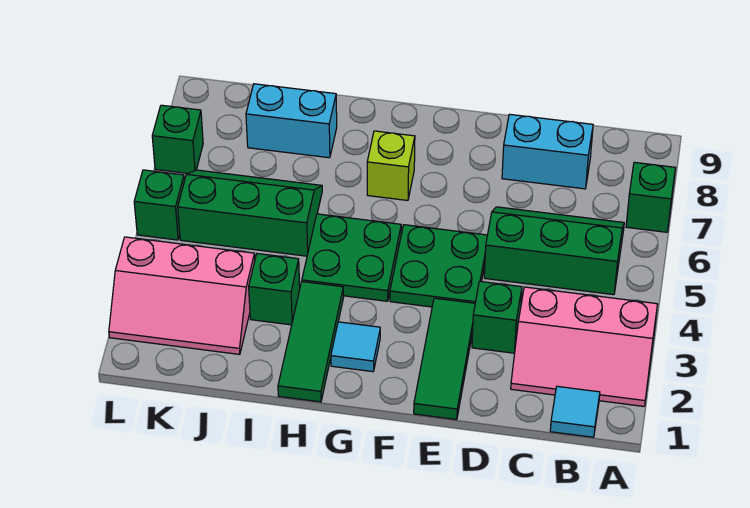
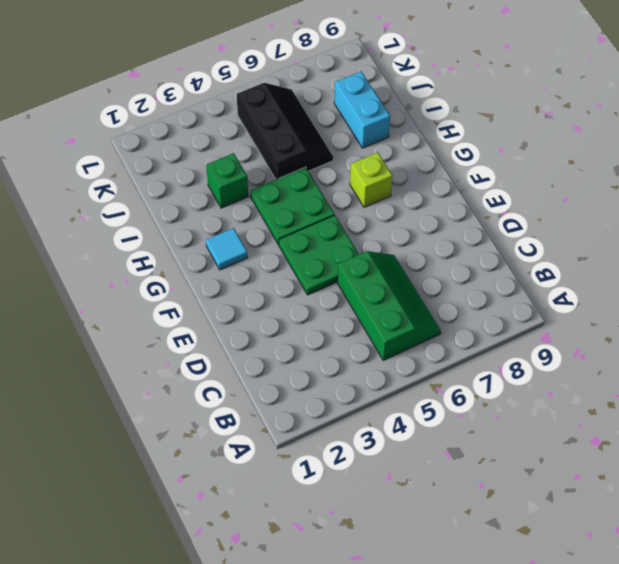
black 2x3 slope [237,83,333,179] -> green 2x3 slope [178,170,322,256]
none -> pink 2x3 slope [511,287,657,406]
none -> green 1x1 brick [626,162,675,232]
none -> cyan 1x1 tile [550,386,600,437]

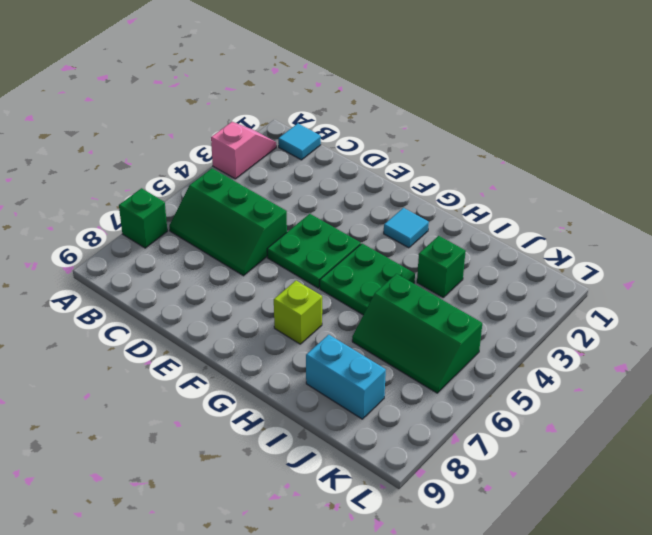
pink 1x2 slope [211,122,276,179] -> pink 2x3 slope [511,287,657,406]
none -> cyan 1x2 brick [502,114,593,189]
none -> green 1x1 brick [472,281,522,353]
none -> green 1x3 tile [414,298,475,420]

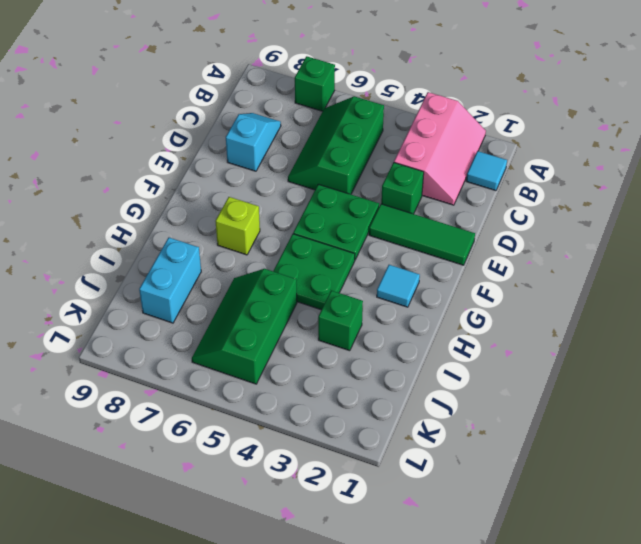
cyan 1x2 slope [226,113,281,171] -> cyan 1x2 brick [502,114,593,189]
none -> green 1x3 tile [278,282,344,402]
none -> pink 2x3 slope [109,237,255,354]
none -> green 1x1 brick [134,170,184,240]

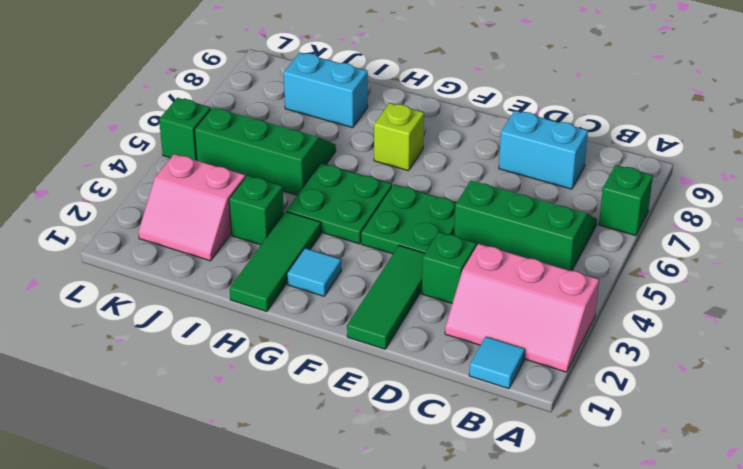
pink 2x2 slope [138,154,245,261] -> pink 2x3 slope [109,237,255,354]
none -> green 1x1 brick [152,105,203,173]

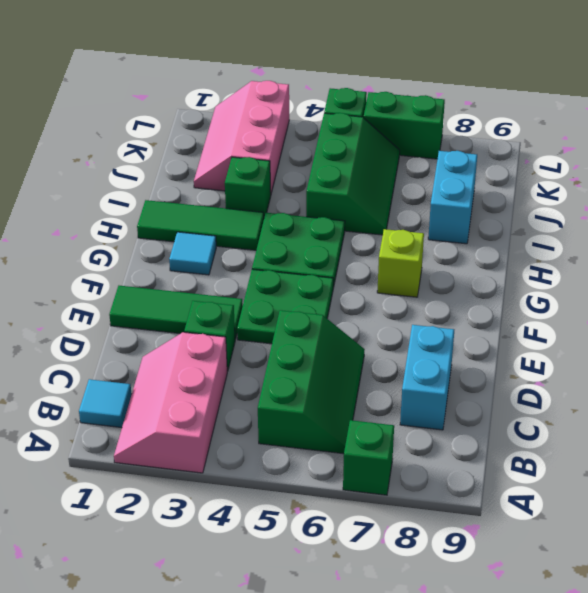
green 1x2 brick [364,92,445,159] -> green 1x1 brick [152,105,203,173]

